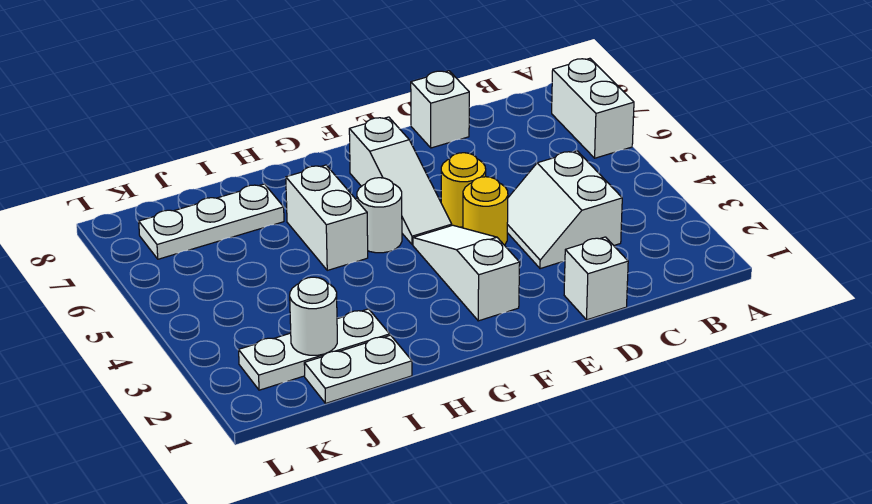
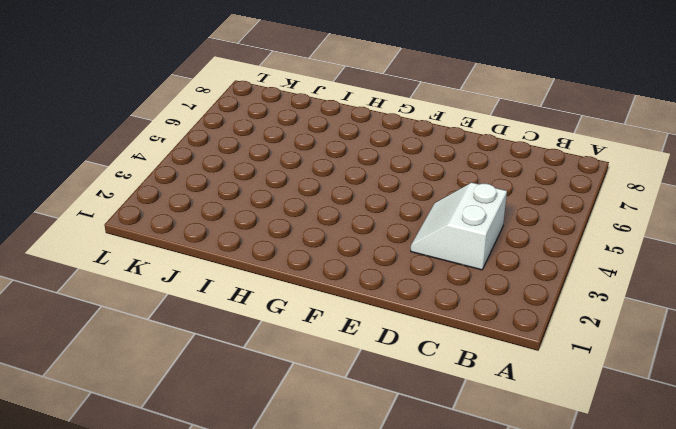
none -> white 1x2 brick [552,58,634,158]
none -> white 1x1 brick [564,237,628,320]
none -> white 1x1 brick [411,71,469,148]

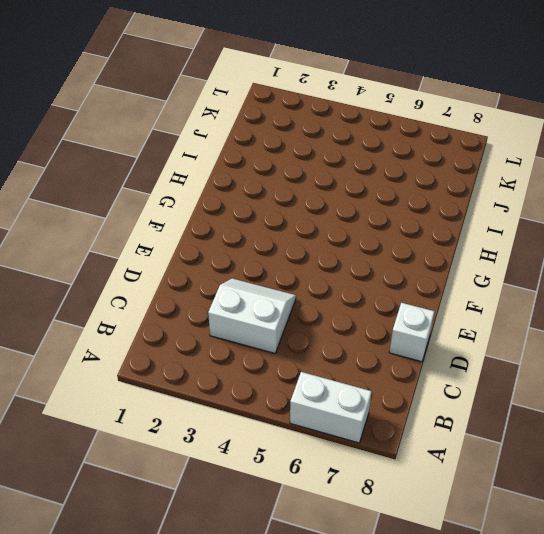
none -> white 1x1 brick [564,237,628,320]
none -> yellow 1x1 round brick [463,177,508,245]
none -> yellow 1x1 round brick [441,153,486,227]

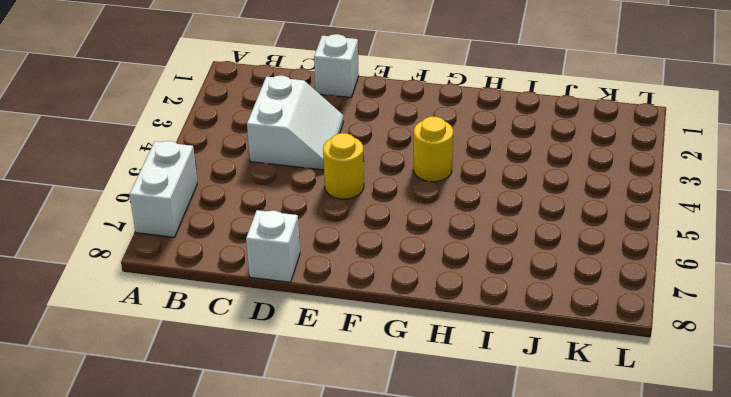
yellow 1x1 round brick [413,116,453,182] -> yellow 1x1 round brick moved to [463,177,508,245]
none -> white 1x3 slope [413,225,520,321]
none -> white 1x3 slope [349,117,452,245]
none -> white 1x1 round brick [357,178,402,253]

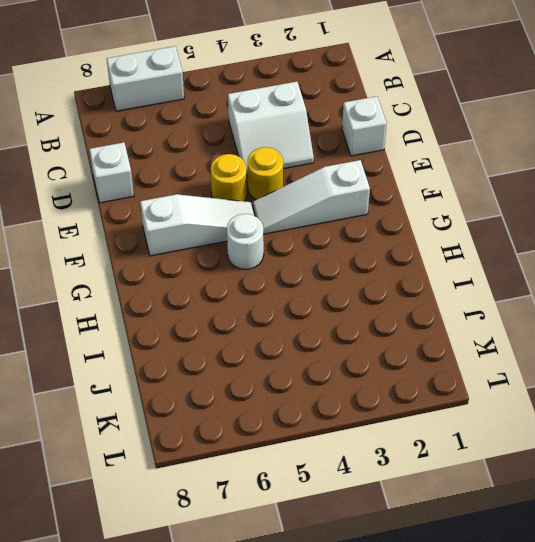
none -> white 1x2 brick [286,165,368,270]
none -> white 1x2 plate [304,335,412,403]
none -> white 1x3 plate [239,309,390,390]

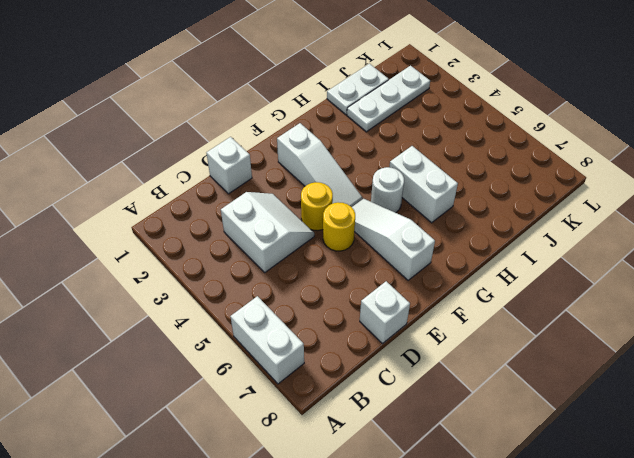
none -> white 1x3 plate [139,184,284,259]
none -> white 1x1 round brick [290,277,337,355]

